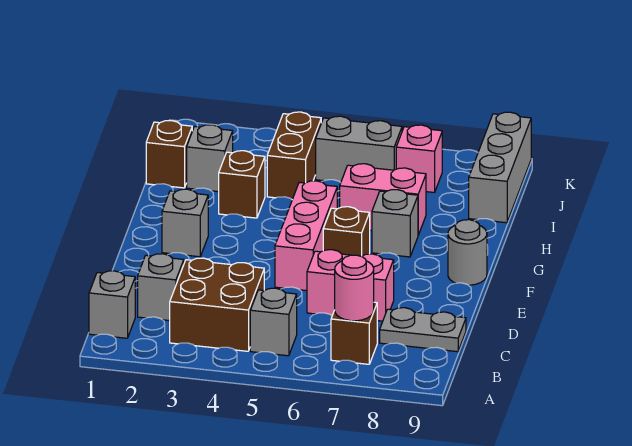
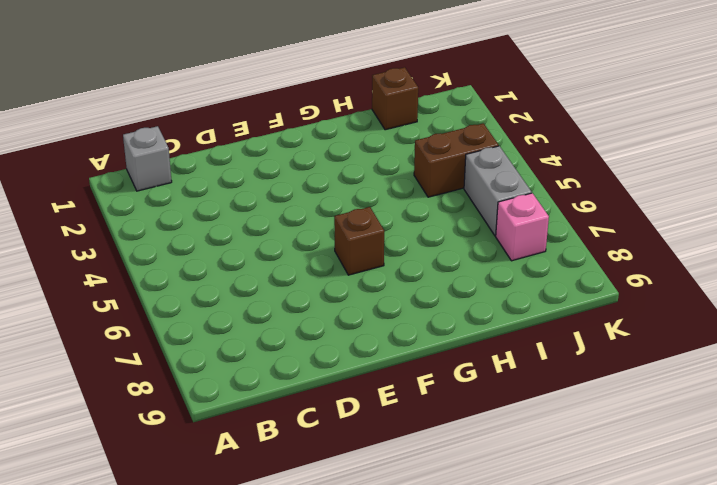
none -> brown 2x2 brick [170,258,264,351]
none -> grey 1x1 brick [250,288,297,356]
none -> brown 1x1 brick [331,302,377,364]

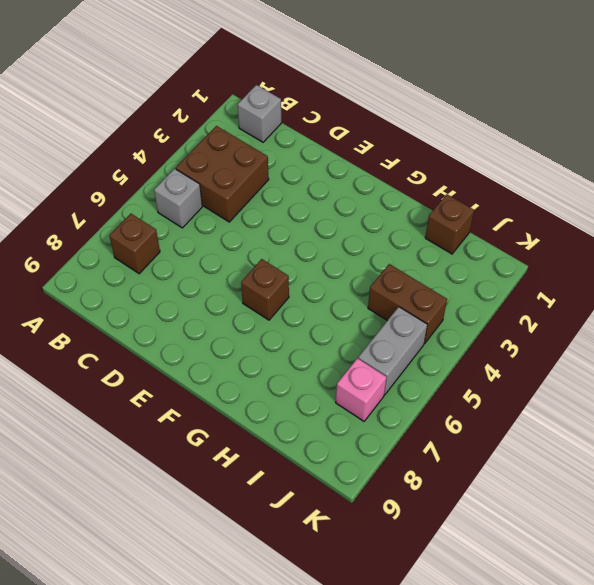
none -> grey 1x1 brick [138,254,184,321]
none -> grey 1x2 plate [380,308,466,352]
none -> pink 1x2 brick [307,250,394,321]

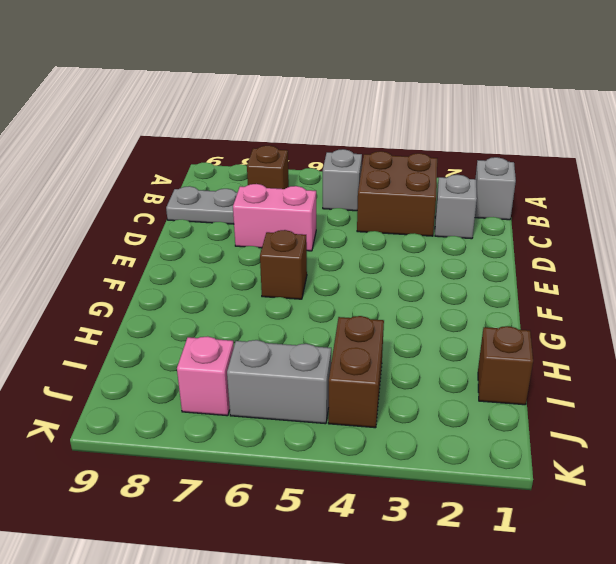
none -> pink 1x3 brick [275,181,337,291]
none -> grey 1x1 brick [162,189,208,257]
none -> grey 1x1 round brick [448,220,487,285]

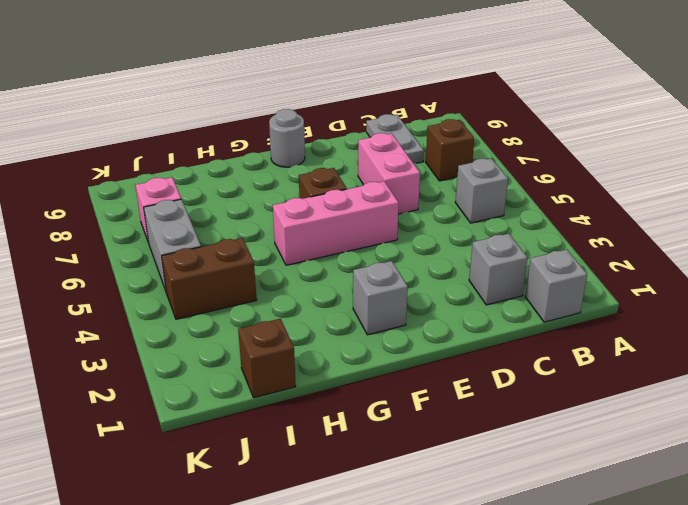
none -> brown 2x2 brick [170,258,264,351]
none -> grey 1x1 brick [372,190,418,257]
none -> brown 1x1 brick [219,151,265,218]

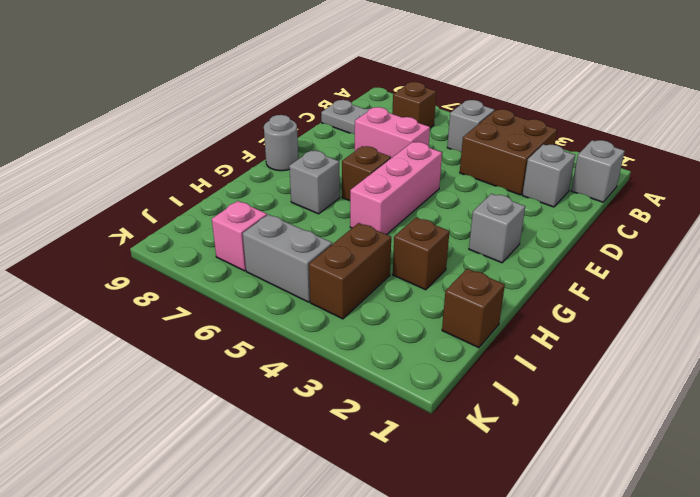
none -> pink 1x2 brick [340,164,426,235]
none -> grey 1x1 brick [187,125,233,192]
none -> grey 1x3 brick [469,112,531,223]

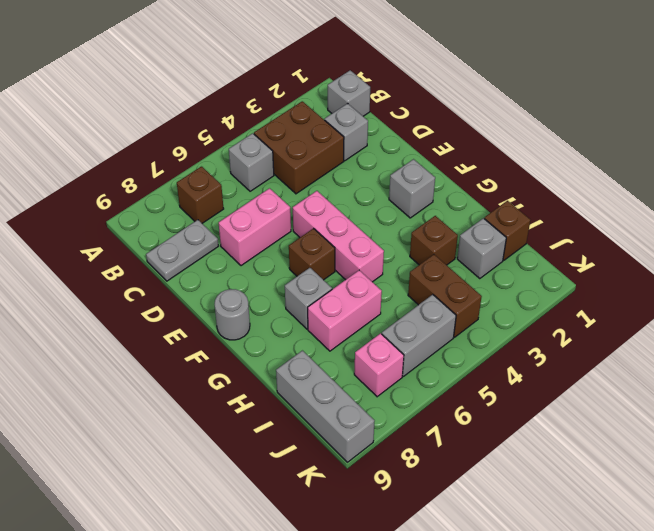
none -> pink 1x1 round brick [335,255,374,321]

